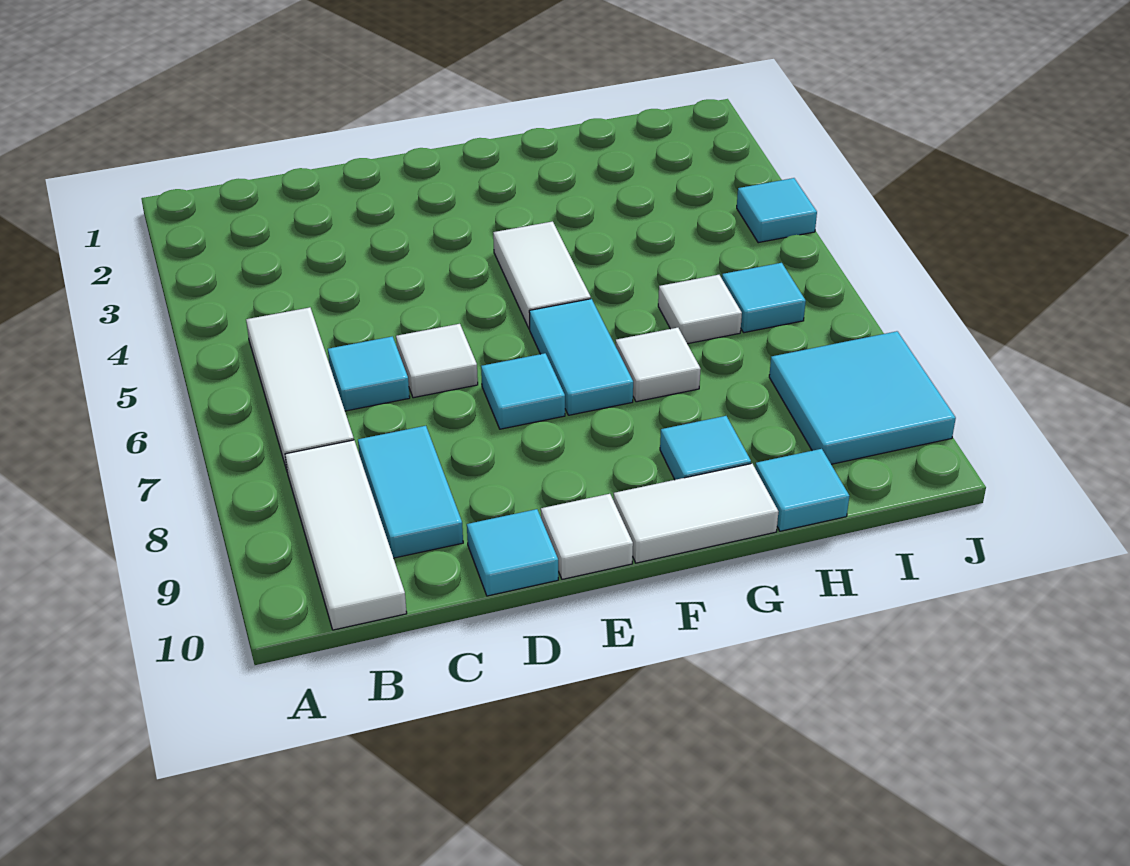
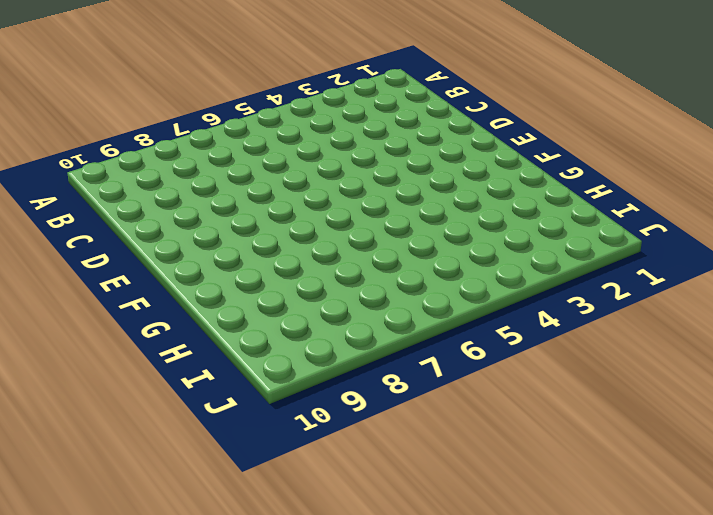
none -> white 1x3 tile [246,307,354,470]
none -> white 1x3 tile [285,440,407,630]
none -> cyan 1x1 tile [328,336,410,411]

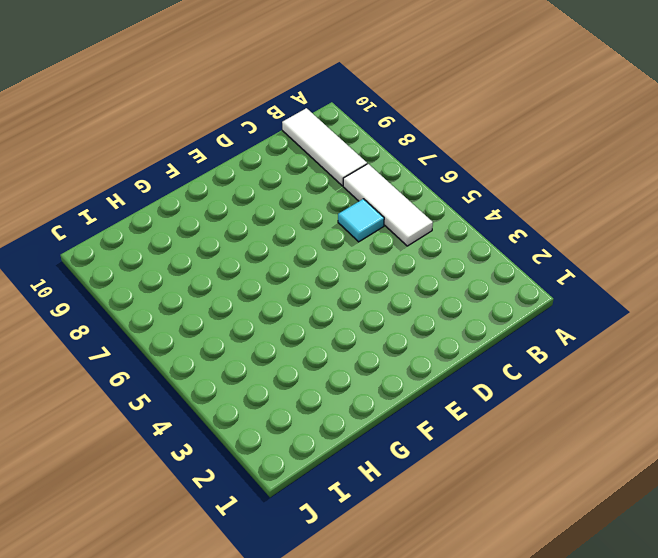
none -> cyan 1x2 tile [358,426,463,558]
none -> white 1x1 tile [396,324,478,398]
none -> cyan 1x1 tile [467,509,558,596]

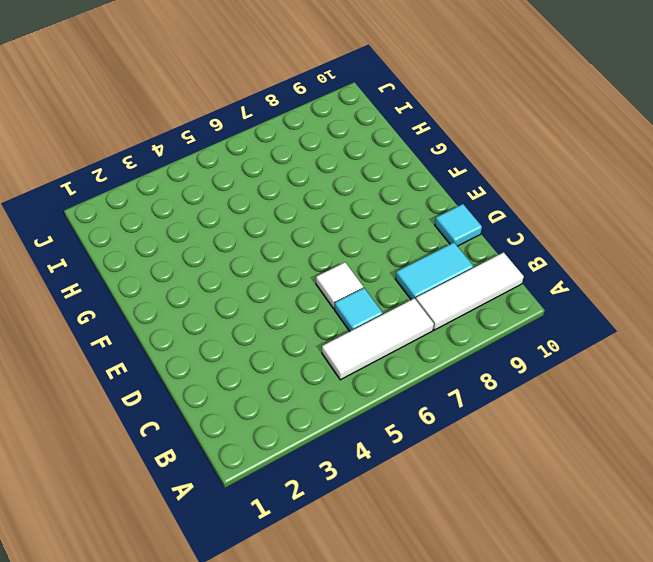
none -> cyan 1x1 tile [481,353,565,429]
none -> white 1x1 tile [541,494,633,579]
none -> white 1x2 tile [493,221,591,329]

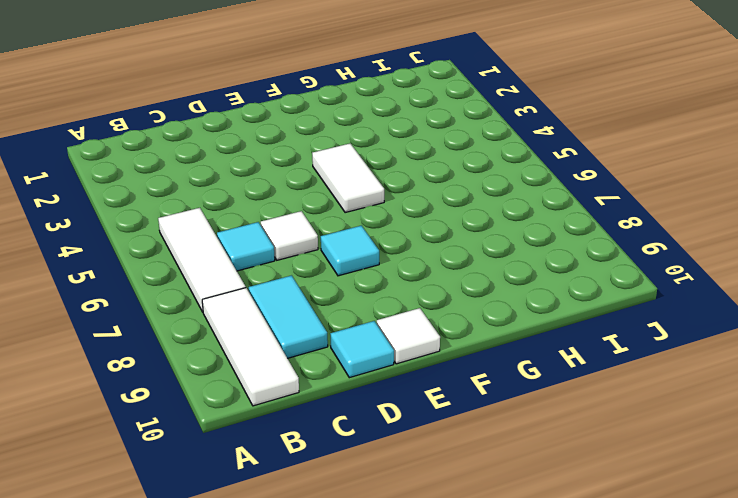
none -> cyan 1x2 tile [529,299,633,415]
none -> white 1x2 tile [613,464,778,563]
none -> white 1x1 tile [616,328,701,402]

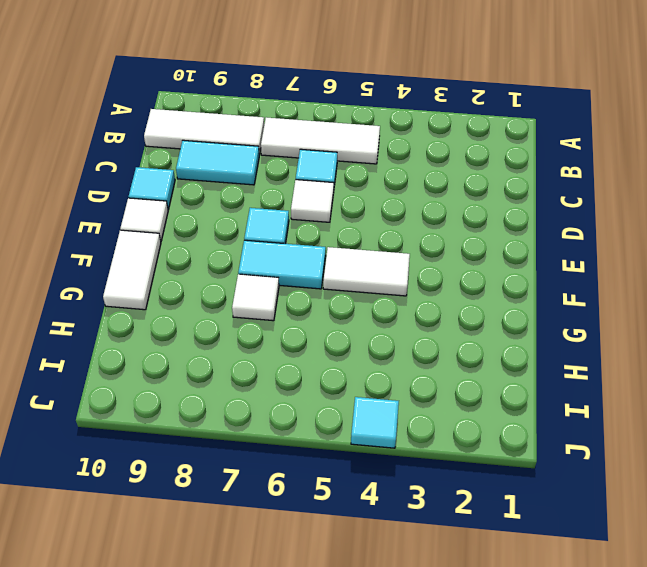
none -> cyan 1x1 tile [660,416,751,480]
none -> white 1x1 tile [658,275,742,344]
none -> cyan 1x1 tile [755,449,849,531]

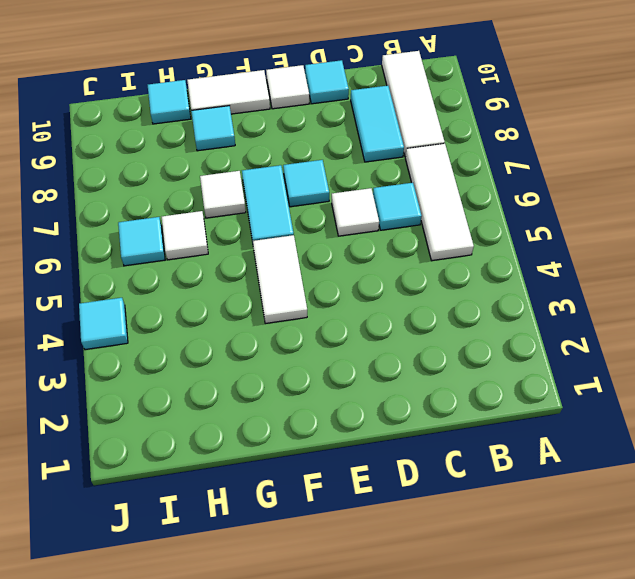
none -> cyan 2x2 tile [769,331,956,464]

